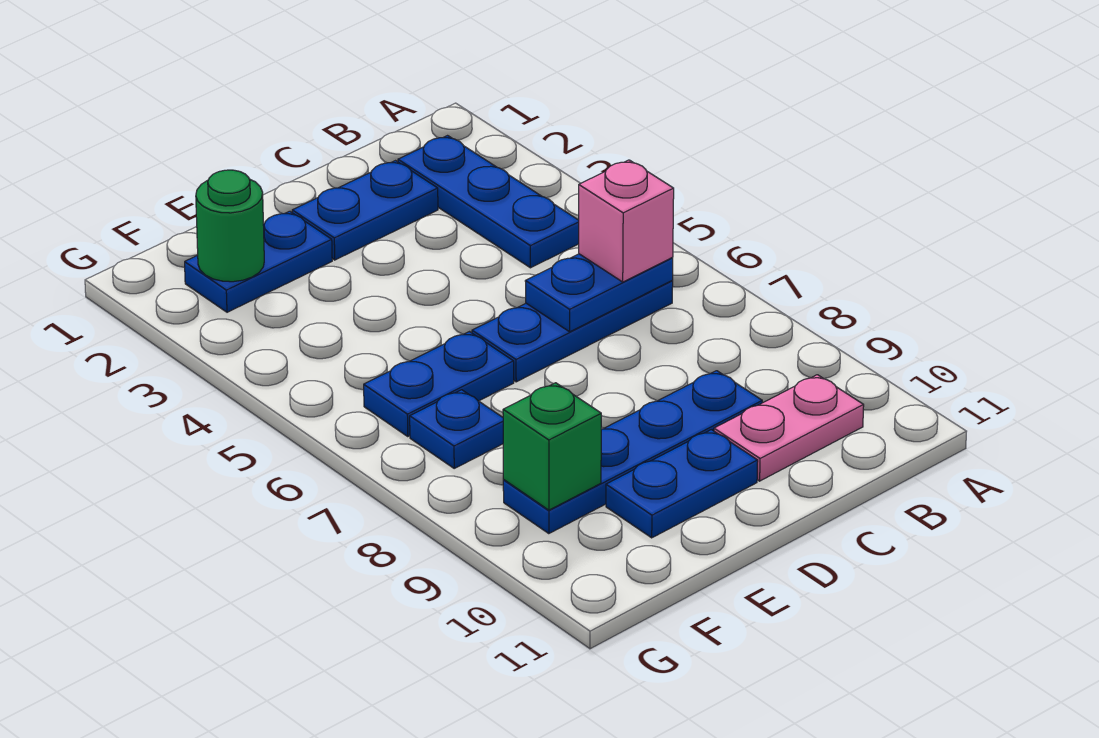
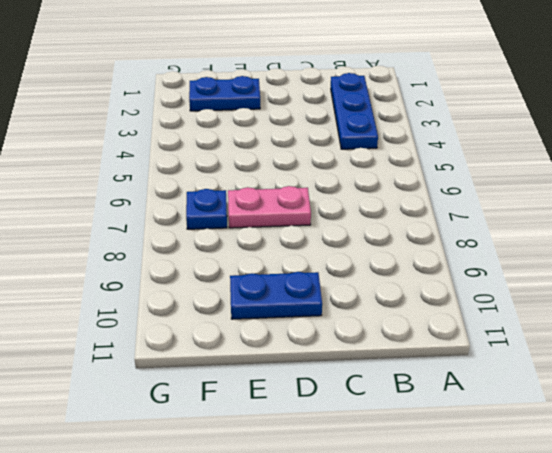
pink 1x2 plate [228,186,311,228] -> pink 1x2 plate moved to [714,375,864,481]
none -> blue 1x3 plate [472,281,673,382]
none -> blue 1x2 plate [292,161,438,260]
none -> blue 1x4 plate [503,371,762,534]

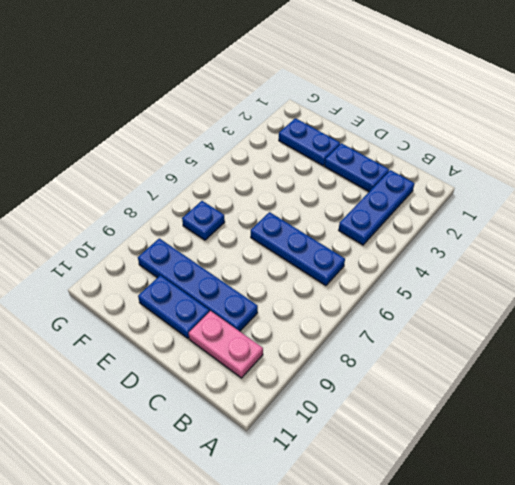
none -> blue 1x2 plate [364,332,514,436]
none -> blue 1x2 plate [525,254,673,332]
none -> green 1x1 round brick [196,170,264,282]

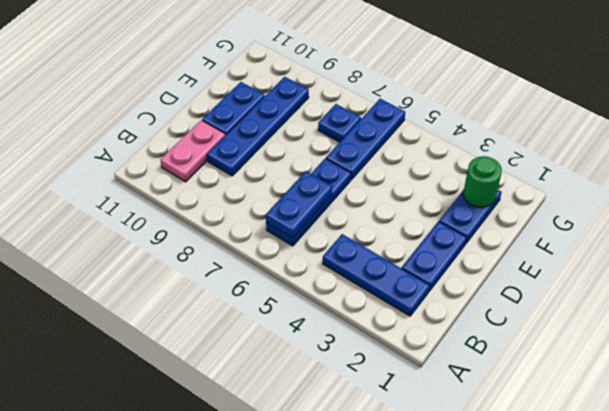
blue 1x3 plate [326,99,405,179] -> blue 1x2 plate [364,332,514,436]
none -> green 1x1 brick [503,383,601,510]
none -> pink 1x1 brick [579,160,674,282]

